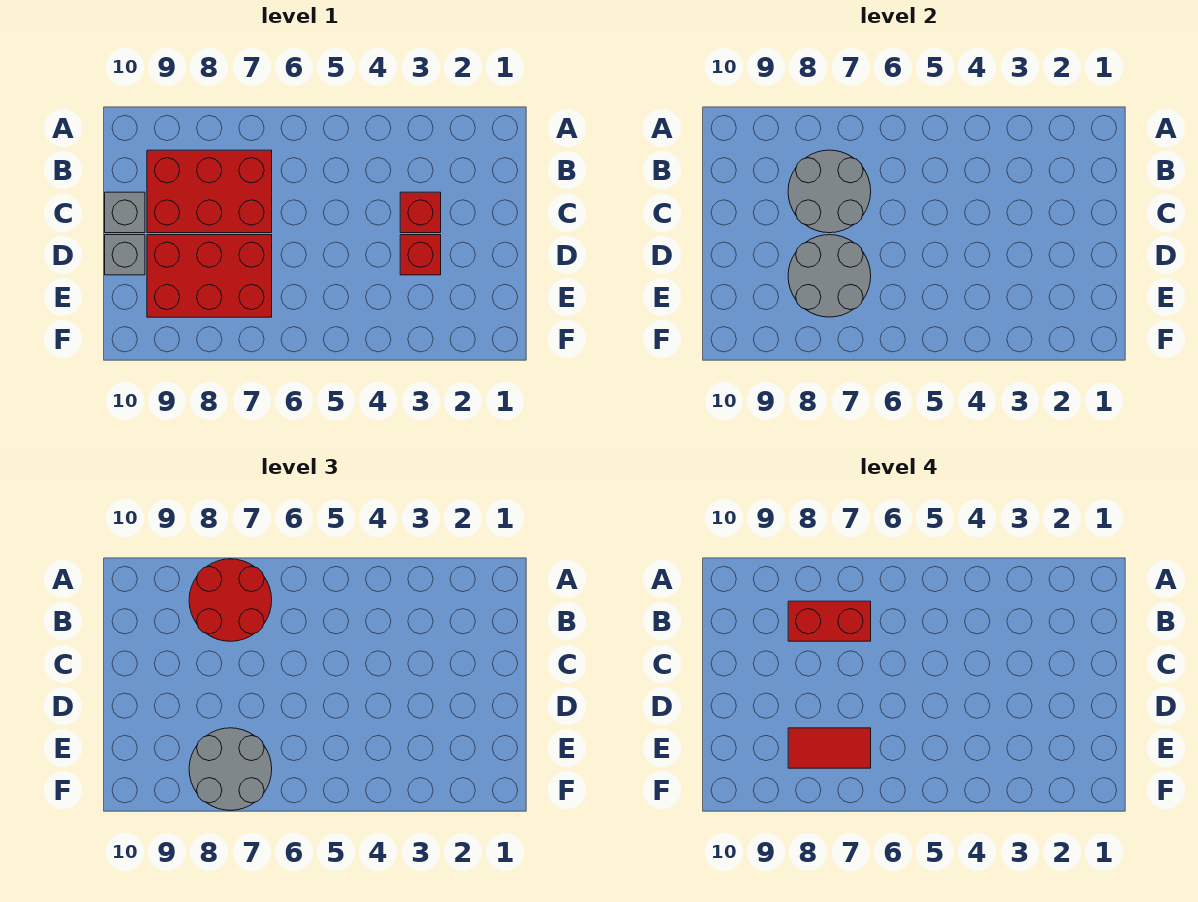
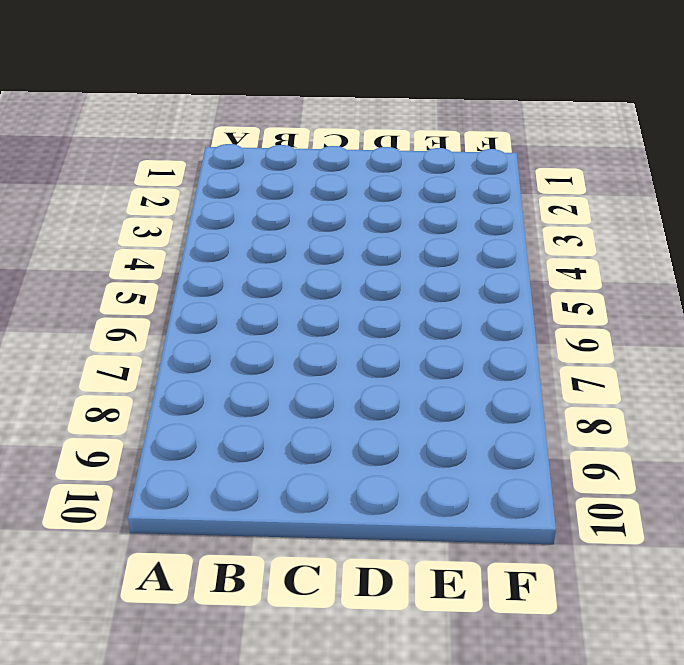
none -> red 2x3 brick [147,150,272,233]
none -> red 1x1 brick [400,192,441,233]
none -> grey 1x1 brick [105,192,145,233]

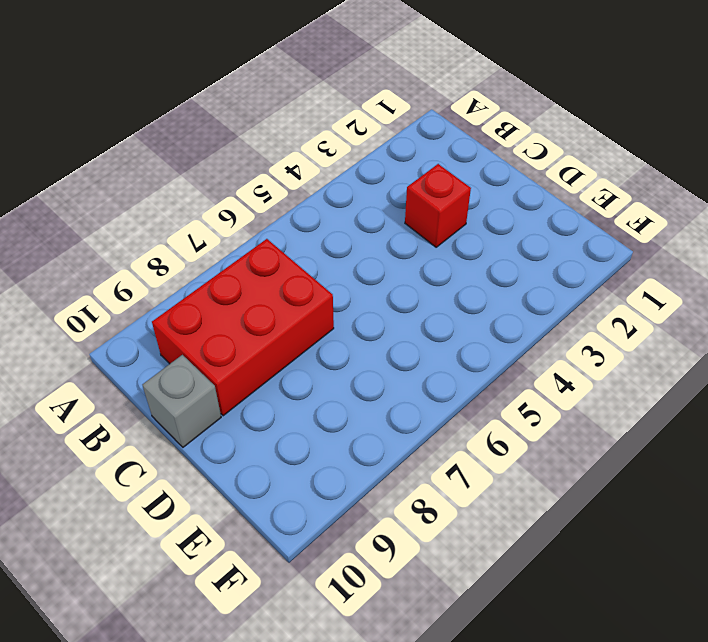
none -> red 1x1 brick [400,235,441,275]
none -> red 2x3 brick [147,235,272,317]
none -> grey 1x1 brick [105,235,145,275]

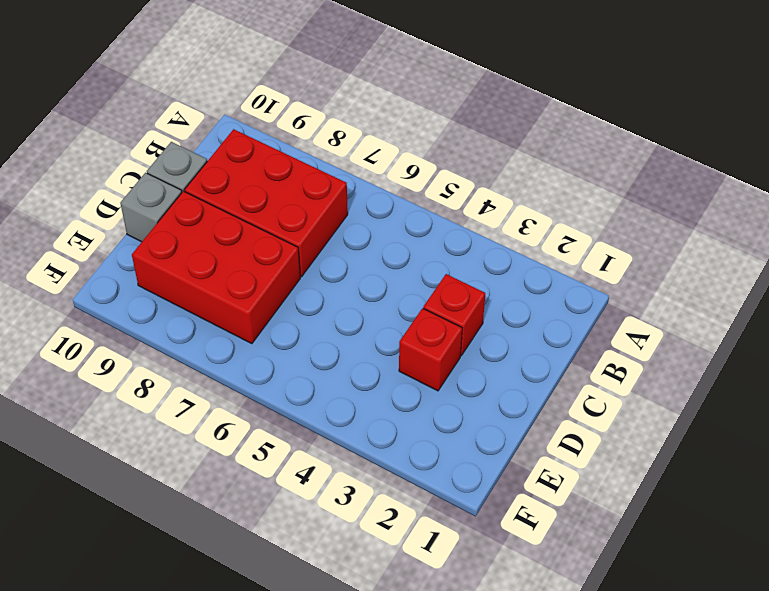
none -> grey 2x2 round brick [788,150,871,233]
none -> grey 2x2 round brick [788,235,871,317]
none -> red 2x2 round brick [189,559,272,641]

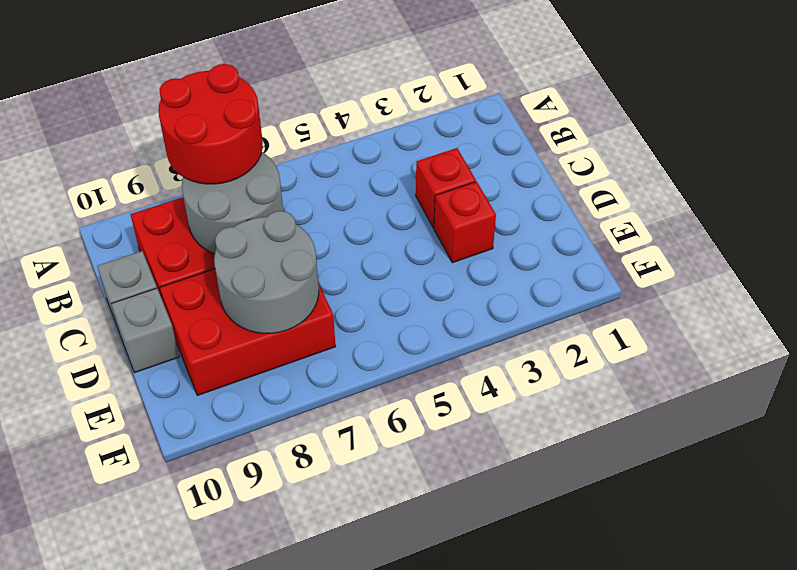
none -> grey 2x2 round brick [189,728,272,810]
none -> red 1x2 brick [788,601,871,641]
none -> red 1x2 tile [788,728,871,768]

